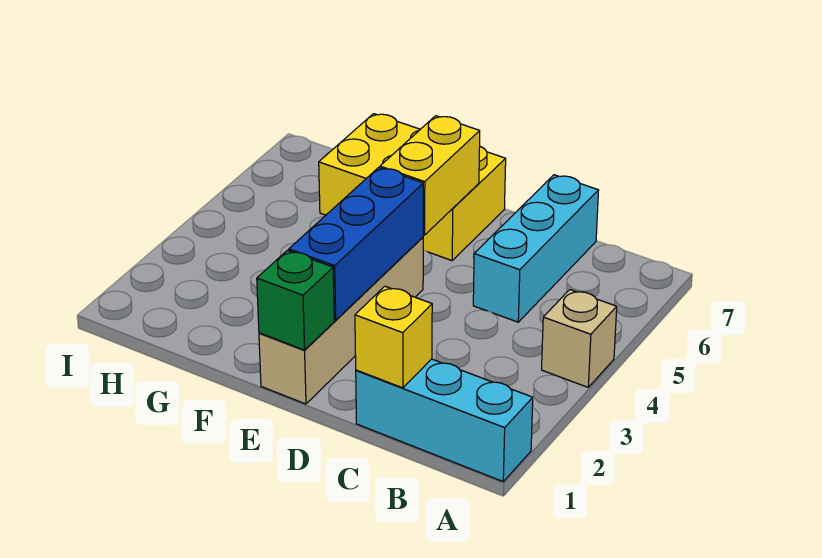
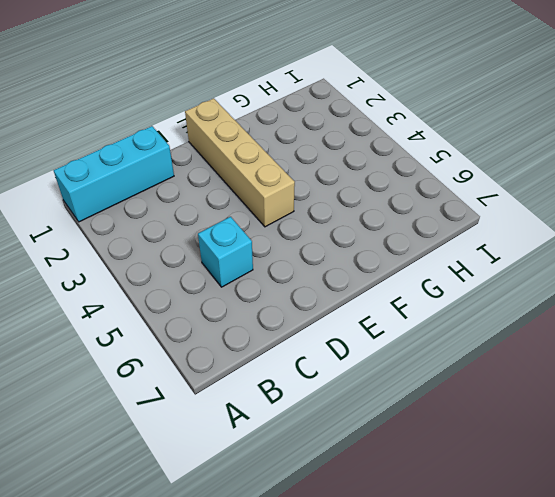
cyan 1x1 brick [198,217,253,287] -> cyan 1x3 brick [473,175,599,322]
none -> tan 1x1 brick [542,290,617,387]
none -> yellow 2x3 brick [319,114,506,261]

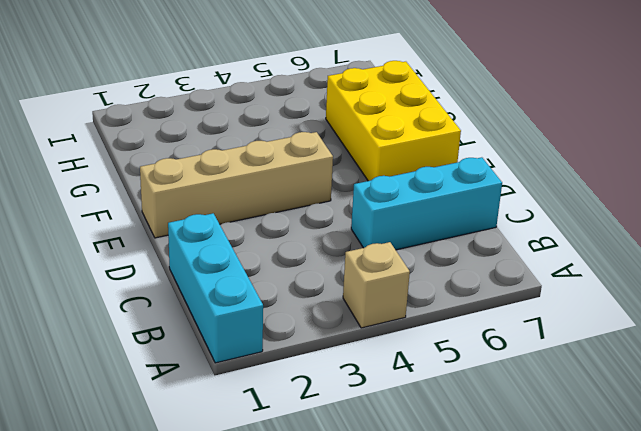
none -> yellow 1x1 brick [355,286,432,388]
none -> green 1x1 brick [257,250,334,350]

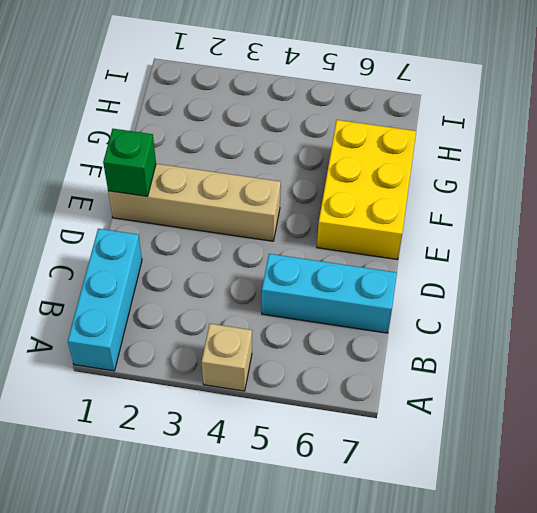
none -> yellow 1x1 brick [355,286,432,388]
none -> blue 1x3 brick [289,167,423,320]

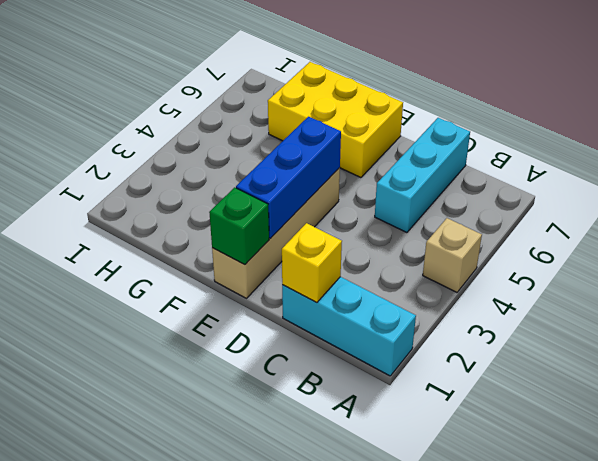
none -> yellow 1x2 brick [380,116,480,235]

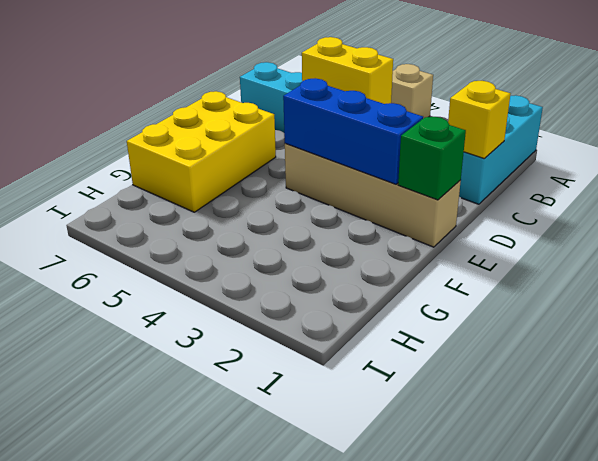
yellow 1x2 brick [302,37,393,104] -> yellow 1x2 brick moved to [380,116,480,235]

